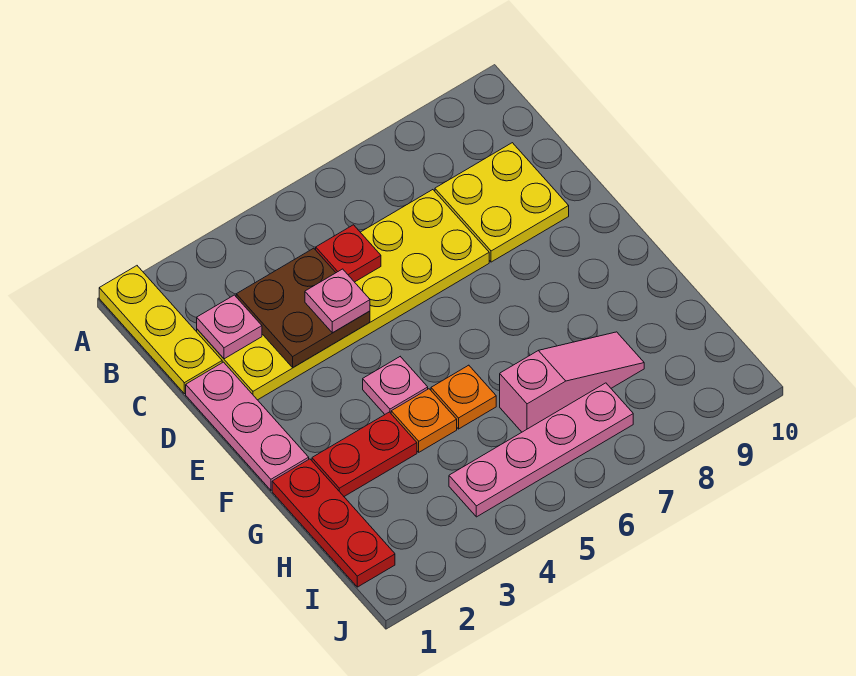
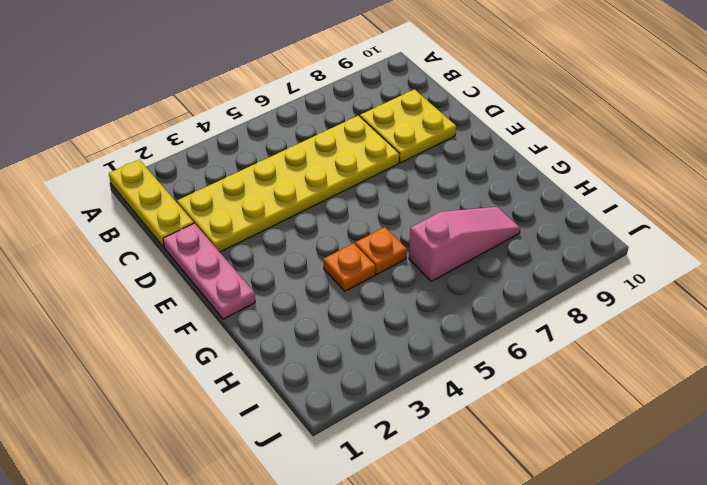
none -> pink 1x1 plate [363,357,428,414]
none -> red 1x3 plate [272,459,395,587]
none -> red 1x2 plate [312,412,417,496]

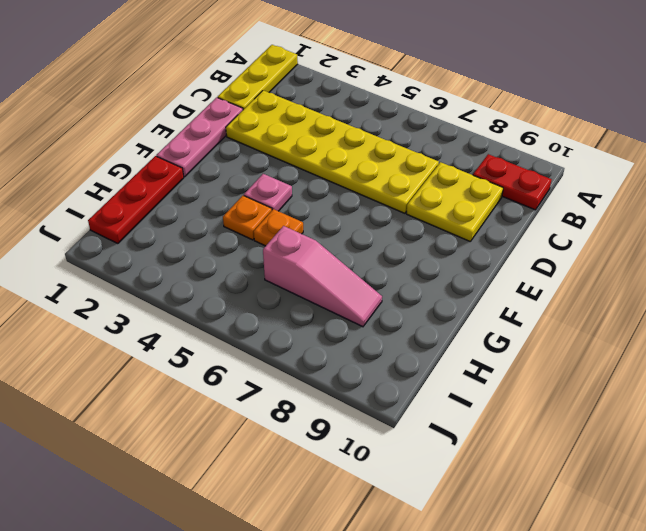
red 1x2 plate [473,154,552,210] -> red 1x2 plate moved to [312,412,417,496]
none -> pink 1x4 plate [449,383,633,517]
none -> pink 1x1 plate [197,295,262,359]
none -> brown 2x2 plate [236,248,370,367]

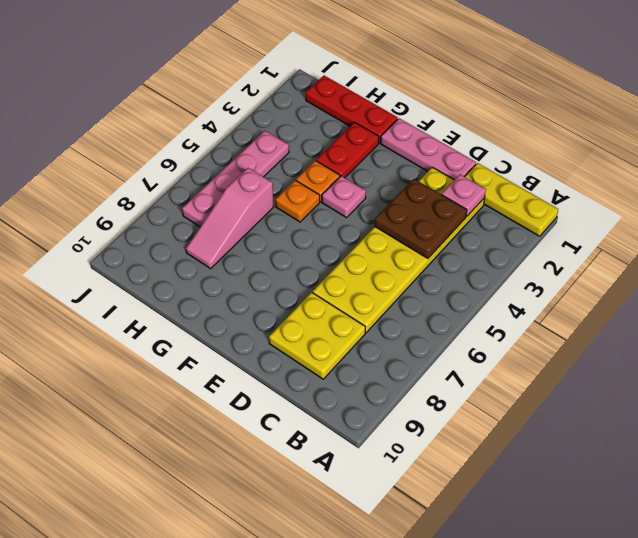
none -> red 1x1 plate [316,225,381,282]
none -> pink 1x1 plate [305,269,370,333]

